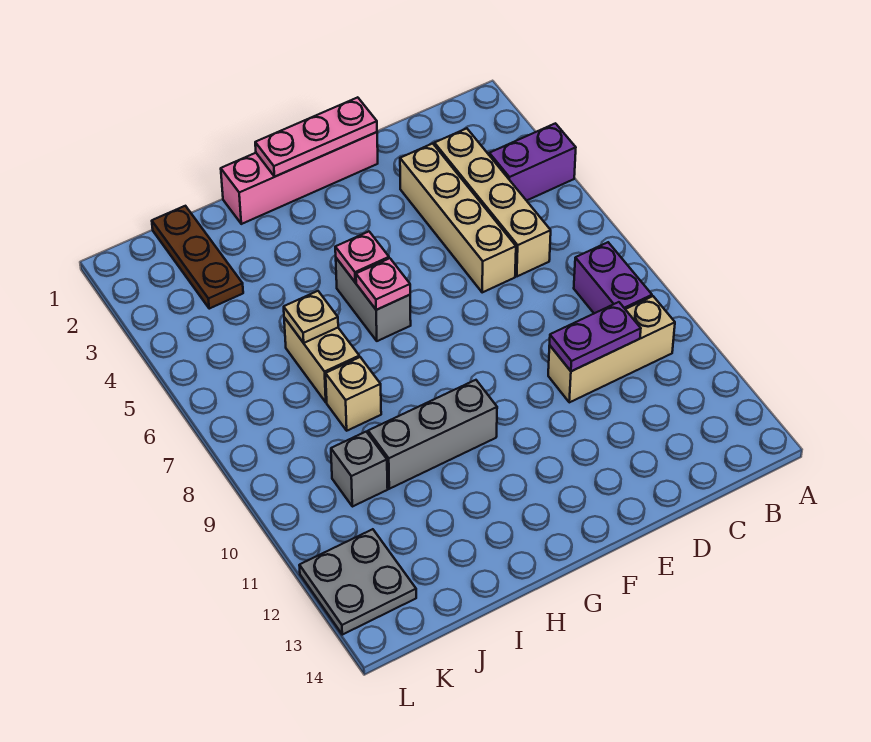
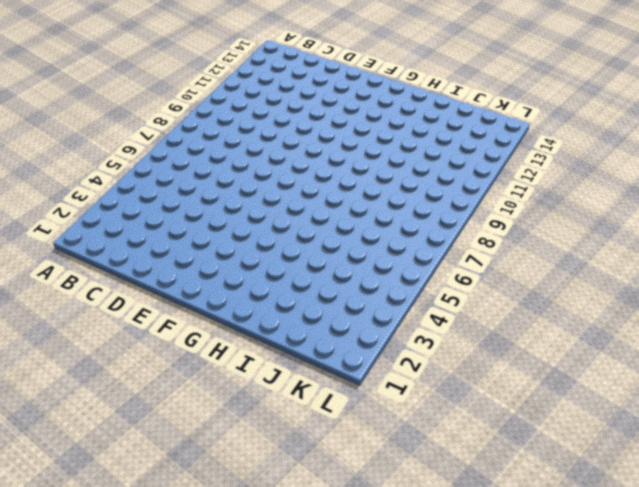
none -> purple 1x2 brick [489,123,576,201]
none -> purple 1x2 brick [574,242,652,313]
none -> tan 1x3 brick [548,296,675,402]

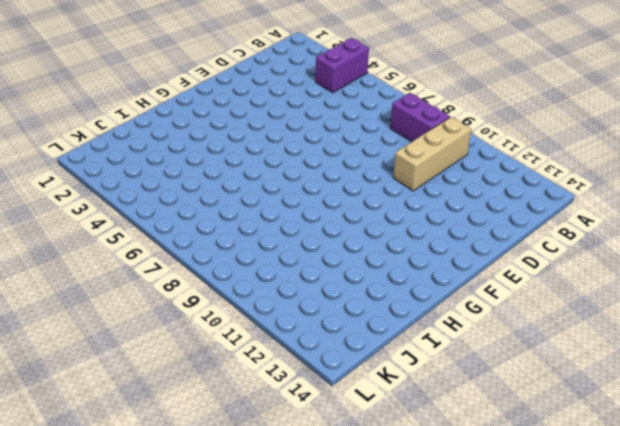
none -> tan 1x4 brick [434,128,551,276]
none -> tan 1x4 brick [400,144,516,292]
none -> pink 1x4 brick [221,132,378,224]

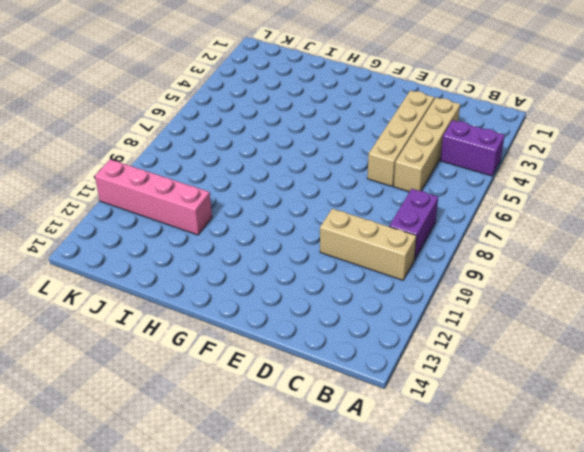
pink 1x4 brick [95,159,212,235] -> pink 1x4 brick moved to [221,132,378,224]
none -> grey 1x2 brick [336,258,411,341]
none -> grey 1x3 brick [368,380,497,489]
none -> tan 1x2 brick [284,317,359,402]

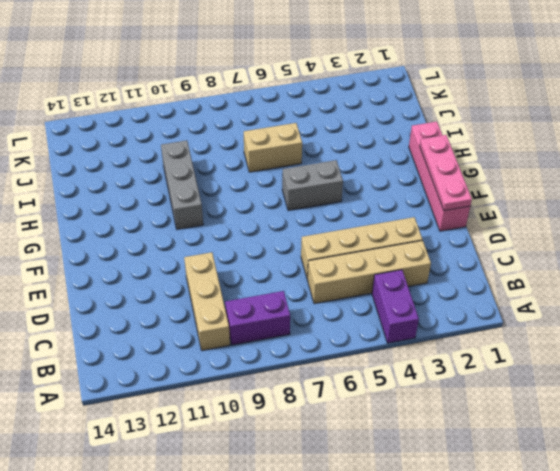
none -> tan 1x1 brick [326,357,381,431]
none -> brown 1x3 plate [152,206,243,309]
none -> grey 1x1 brick [331,432,388,507]

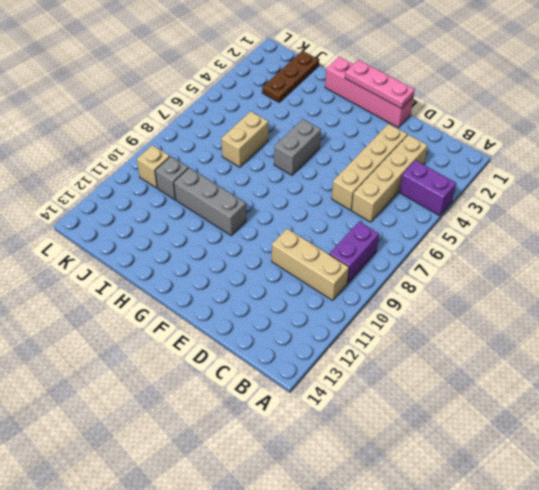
tan 1x1 brick [137,145,170,188] -> tan 1x1 brick moved to [326,357,381,431]
none -> grey 2x2 plate [299,529,416,635]
none -> purple 1x2 plate [550,302,641,371]
none -> pink 1x1 plate [335,232,389,282]

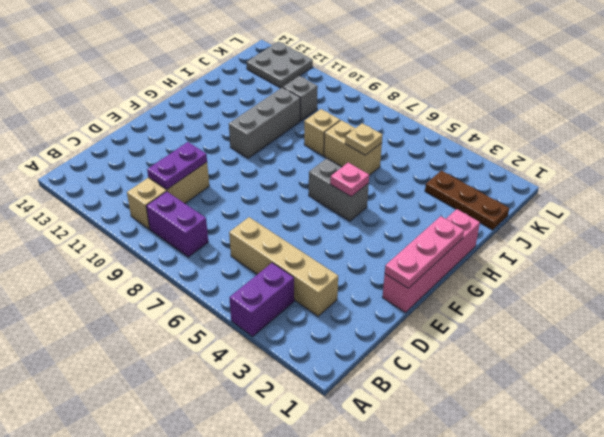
none -> tan 1x4 brick [400,144,516,292]
none -> pink 1x1 plate [356,258,410,310]

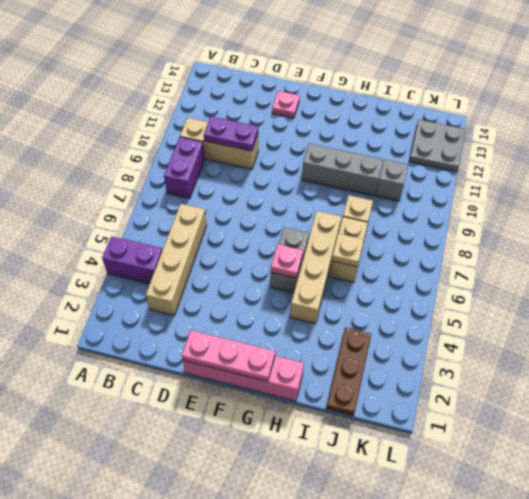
pink 1x1 plate [272,91,300,118] -> pink 1x1 plate moved to [356,258,410,310]
tan 1x4 brick [290,211,341,324] -> tan 1x4 brick moved to [400,144,516,292]

